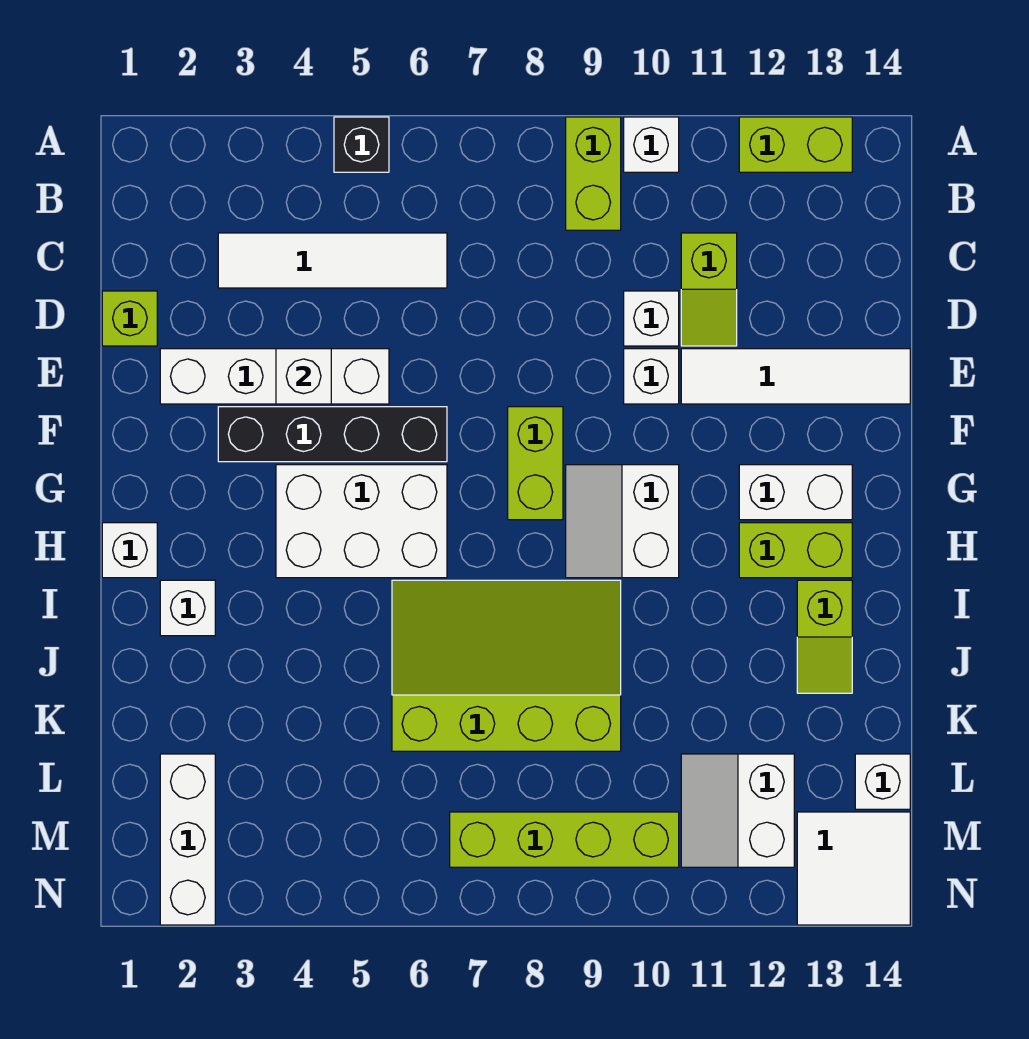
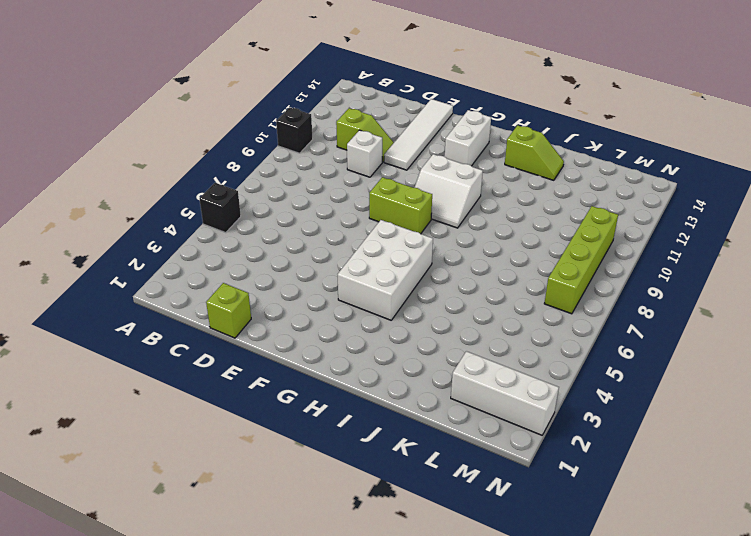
black 1x1 brick [276,107,313,153] -> white 1x1 brick [624,117,679,172]
none -> lime 1x2 brick [566,117,621,230]
none -> lime 1x2 brick [739,117,852,172]
none -> white 1x4 tile [218,233,447,288]

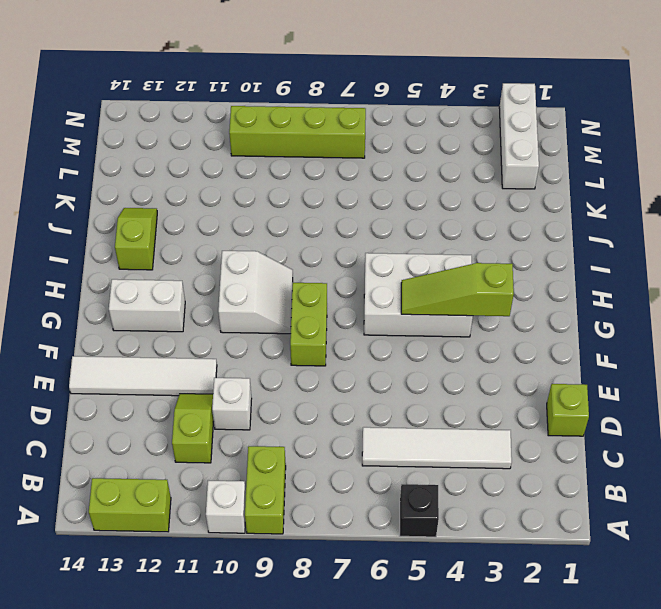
lime 1x3 slope [401,263,514,316] -> none
none -> white 1x4 brick [160,349,389,404]
none -> white 1x1 brick [624,349,679,404]
none -> black 1x4 brick [218,407,447,462]

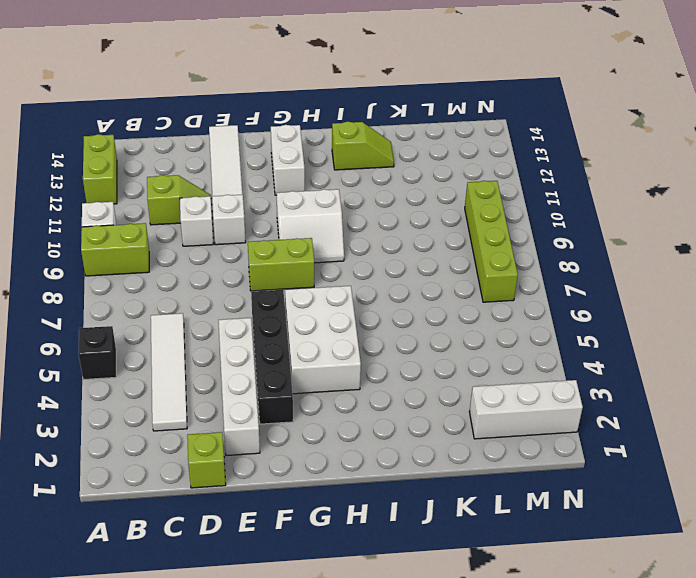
none -> white 1x1 brick [102,523,157,578]
none -> lime 1x2 brick [739,523,852,578]
none -> white 1x1 brick [160,580,215,636]

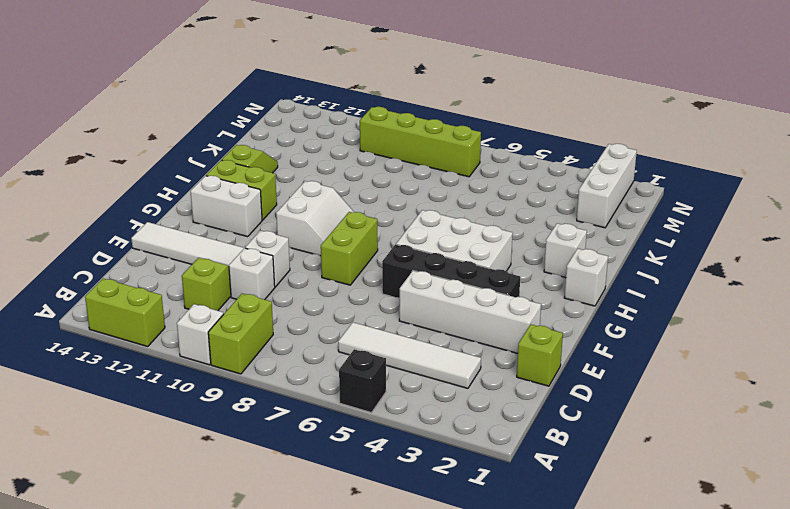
none -> lime 3x4 slope [392,580,621,751]
none -> white 2x2 slope [681,754,794,867]
none -> white 1x1 brick [855,754,910,809]

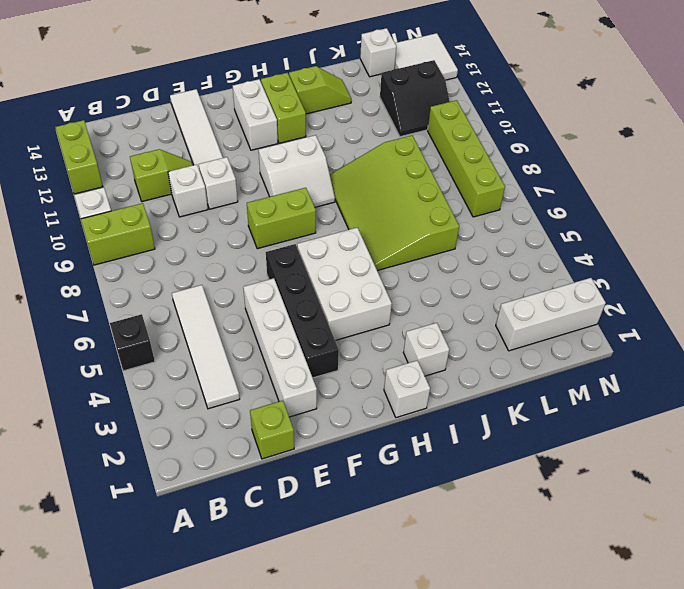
black 2x2 slope [380,60,450,137] -> white 2x2 slope [681,754,794,867]
none -> white 1x1 brick [276,349,331,404]

